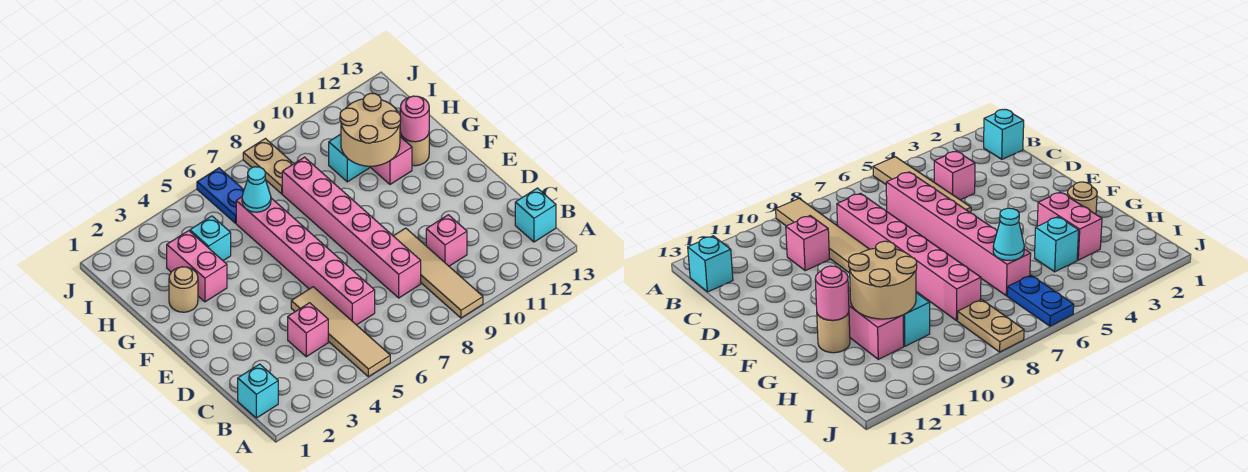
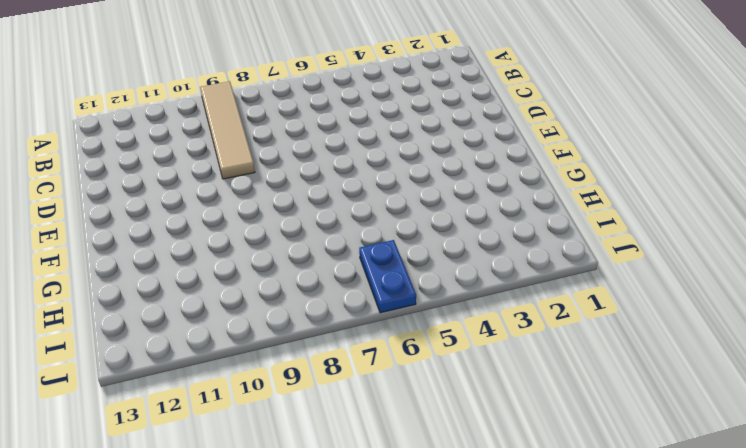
none -> tan 1x4 tile [291,287,390,377]
none -> cyan 1x1 brick [238,364,278,418]
none -> cyan 1x1 brick [515,188,556,242]

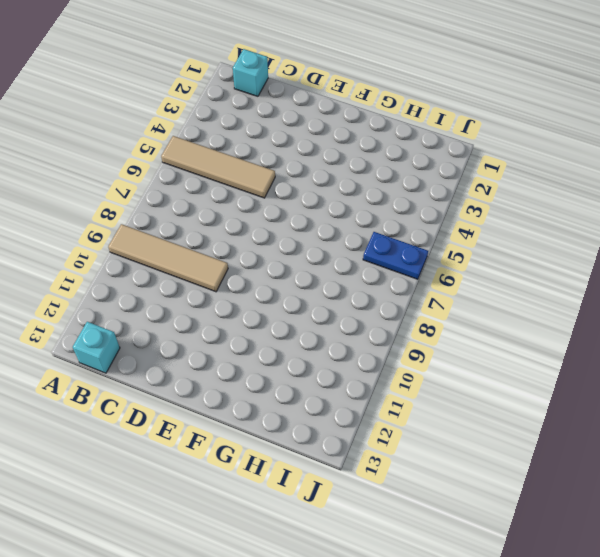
none -> pink 1x1 brick [288,303,328,357]
none -> pink 1x6 brick [236,197,375,325]
none -> pink 1x6 brick [282,157,421,298]

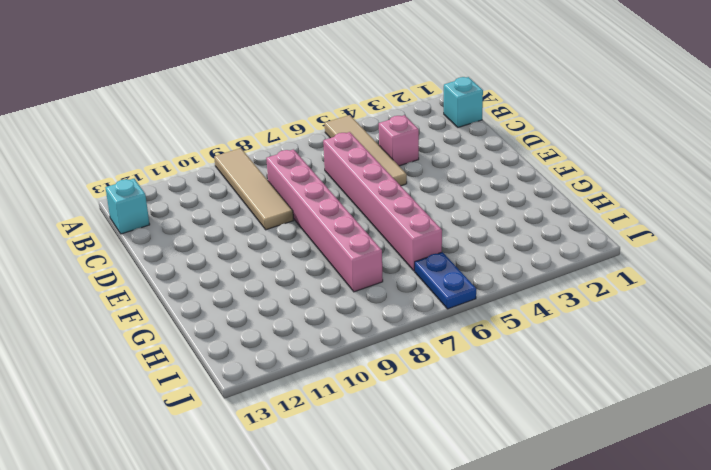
none -> pink 1x1 brick [426,215,467,266]
none -> tan 1x1 round brick [169,267,198,312]
none -> pink 1x2 brick [167,231,227,302]

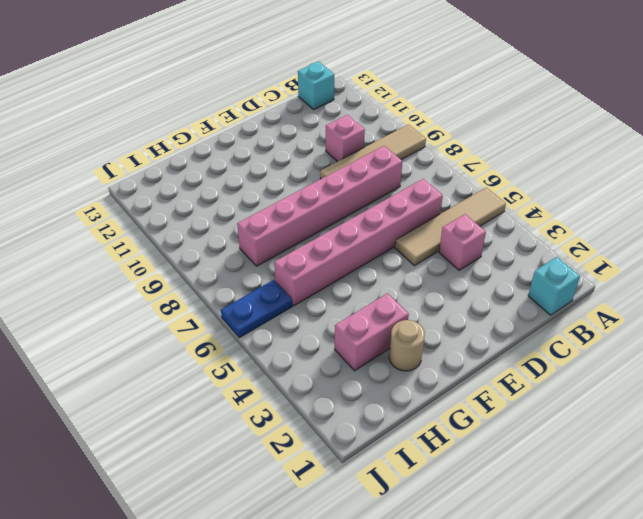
none -> pink 1x2 brick [369,137,412,184]
none -> tan 1x1 round brick [400,132,429,166]
none -> cyan 1x1 brick [190,216,231,261]

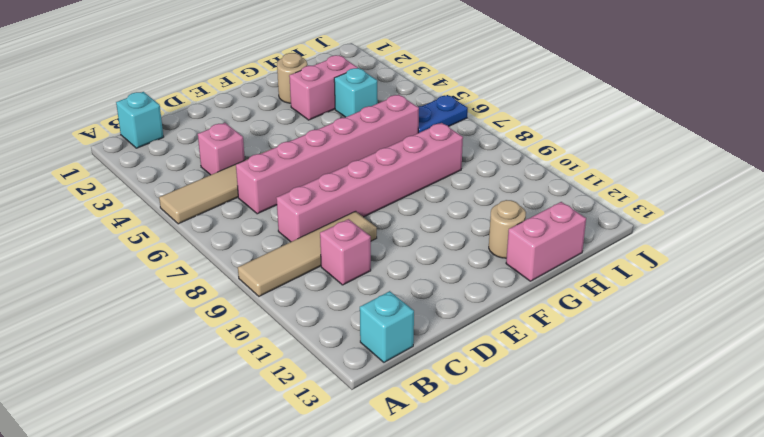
pink 1x2 brick [506,202,586,281] -> pink 1x2 brick moved to [369,137,412,184]
none -> cyan 1x1 brick [329,134,369,182]
none -> tan 1x2 plate [243,139,294,194]
none -> tan 2x2 round brick [340,93,401,166]

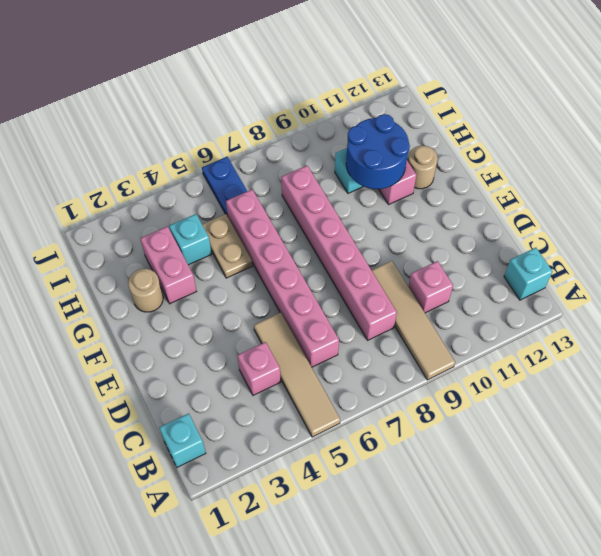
tan 1x2 plate [202,214,253,278] -> tan 1x2 plate moved to [243,139,294,194]
blue 2x2 round brick [346,114,410,189] -> tan 2x2 round brick [340,93,401,166]
none -> pink 1x1 round brick [400,96,429,142]
none -> cyan 1x1 cone [242,167,271,212]

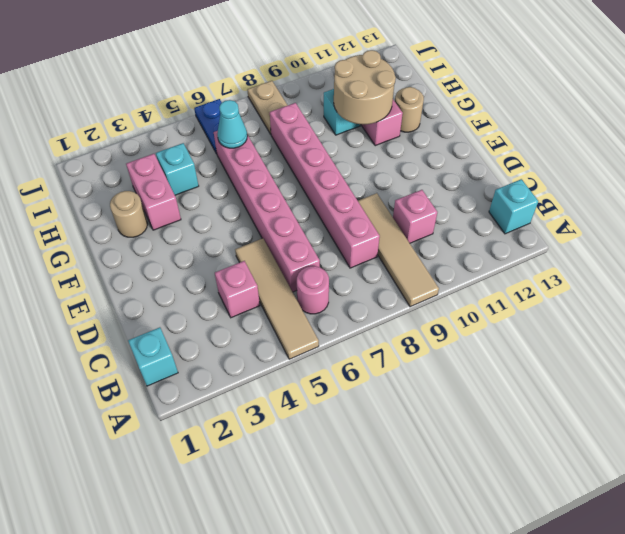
pink 1x1 round brick [297,266,329,314] -> pink 1x1 round brick moved to [400,96,429,142]

